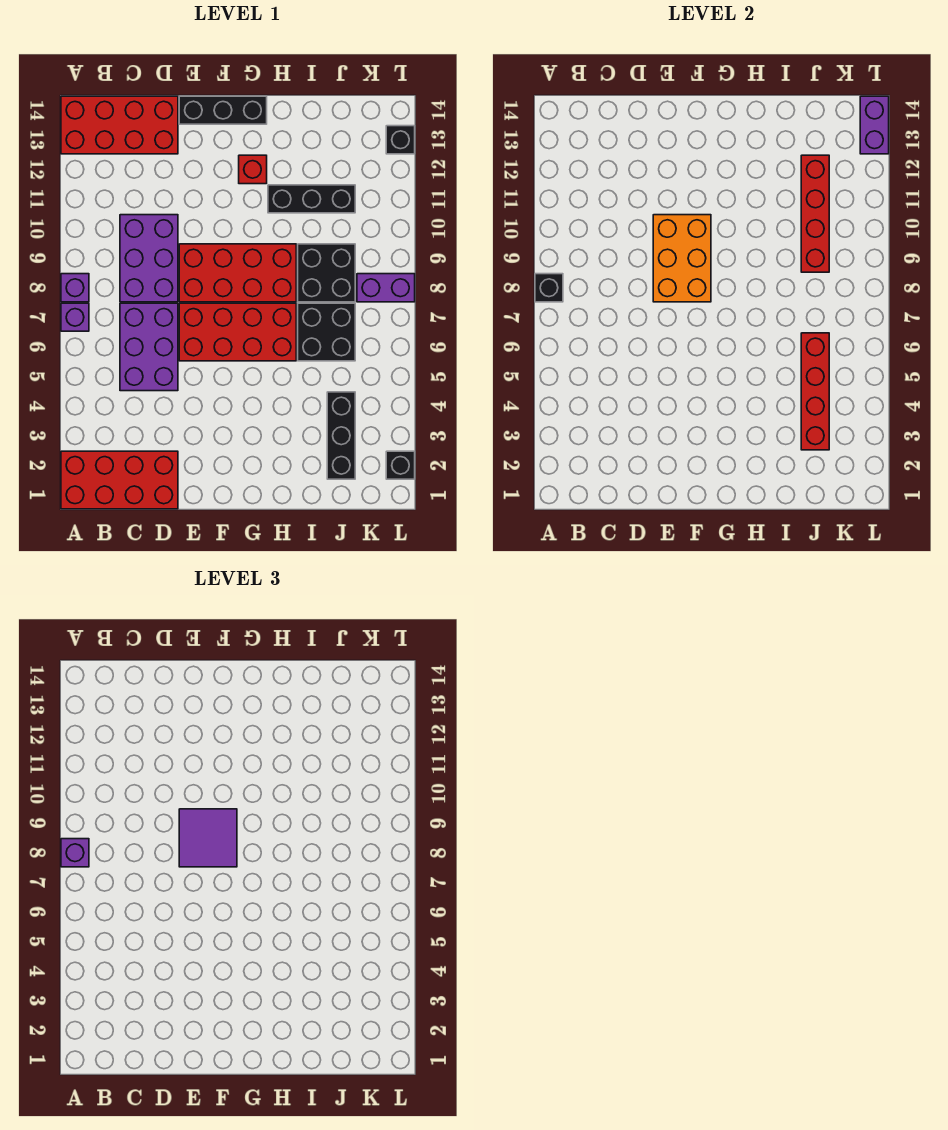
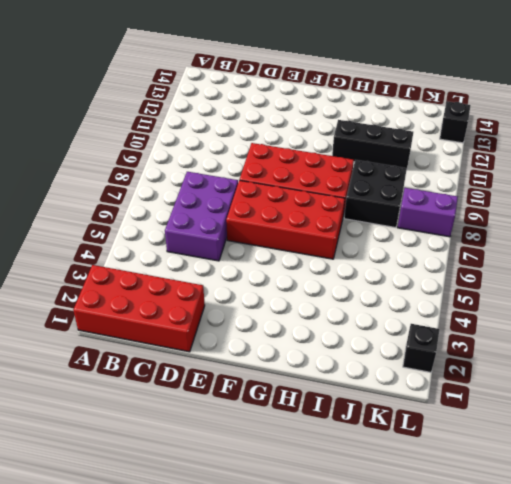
none -> purple 1x1 brick [61,303,89,331]
none -> purple 1x1 brick [61,274,89,302]
none -> red 2x4 brick [61,96,178,154]

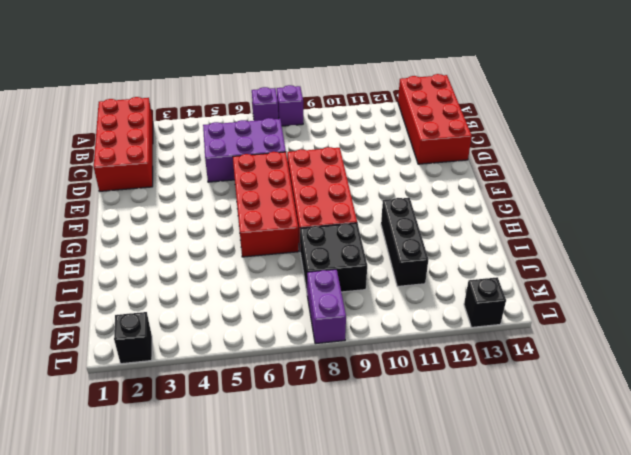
none -> purple 2x3 brick [120,215,178,302]
none -> black 1x3 brick [179,96,267,124]
none -> red 1x1 brick [239,155,267,184]

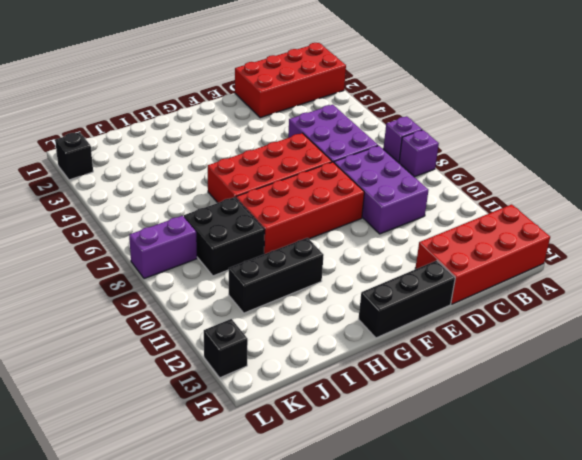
none -> red 1x1 brick [239,155,267,184]
none -> black 2x2 brick [298,303,355,361]
none -> black 1x3 brick [327,392,355,479]

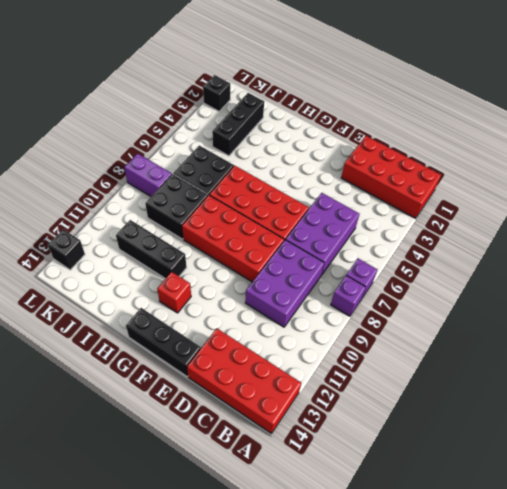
none -> black 1x1 brick [535,274,563,302]
none -> orange 2x3 brick [653,215,711,302]
none -> red 1x4 brick [801,333,829,450]

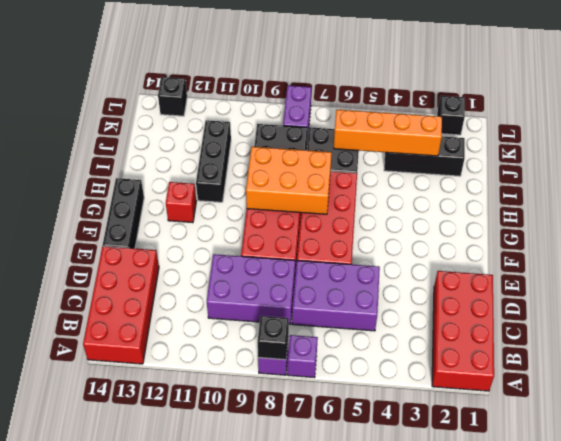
orange 2x3 brick [246,147,332,214] -> orange 2x3 brick moved to [653,215,711,302]
orange 1x4 brick [334,110,442,156] -> red 1x4 brick [801,333,829,450]
none -> red 1x4 brick [801,155,829,272]
none -> purple 1x2 brick [860,96,889,154]
none -> purple 1x1 brick [61,839,89,867]

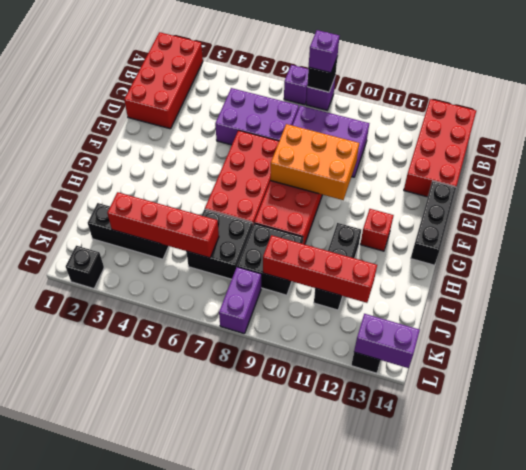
none -> purple 2x2 tile [179,809,237,867]

